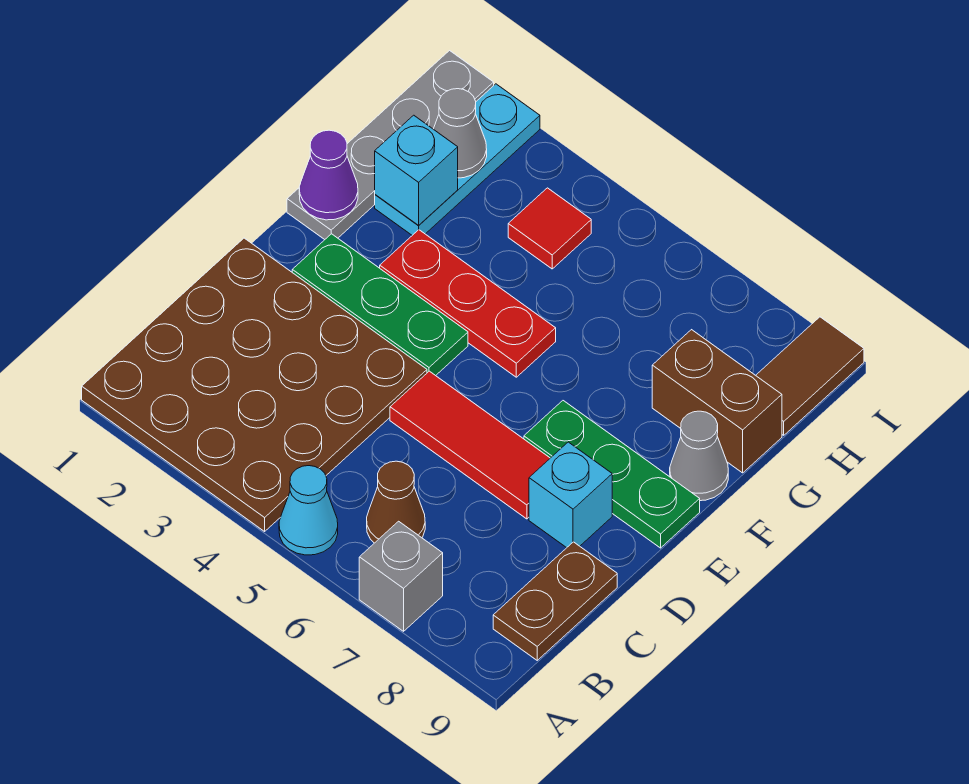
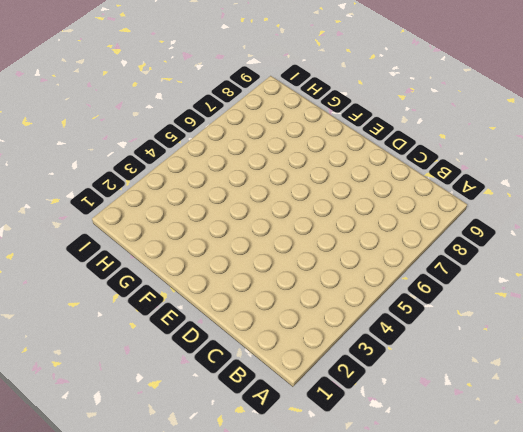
none -> brown 4x4 plate [82,238,427,531]
none -> cyan 1x1 cone [279,466,338,555]
none -> grey 1x1 brick [359,521,443,631]

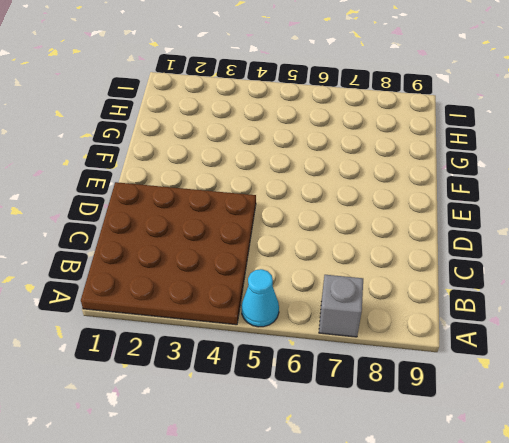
none -> brown 1x1 cone [367,461,425,543]
none -> brown 1x2 plate [493,542,617,660]
none -> red 1x3 tile [390,371,550,519]

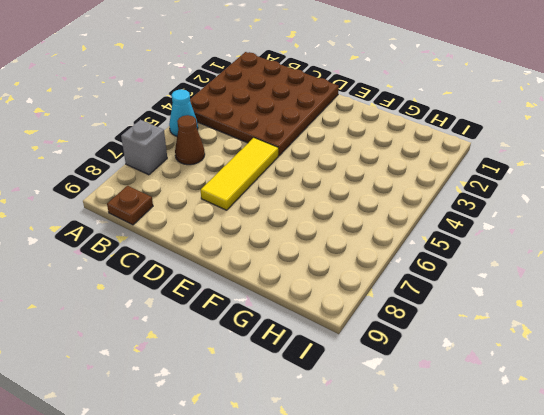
brown 1x1 plate [107,186,153,225] -> brown 1x2 plate [493,542,617,660]
yellow 1x3 tile [201,138,278,210] -> red 1x3 tile [390,371,550,519]
none -> cyan 1x1 brick [529,442,612,548]
none -> green 1x3 plate [292,234,468,376]
none -> green 1x3 plate [524,401,700,548]

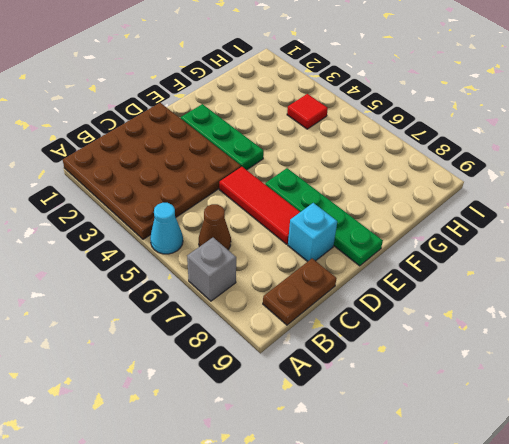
green 1x4 plate [265,168,383,266] -> green 1x3 plate [524,401,700,548]
none -> grey 1x4 plate [287,51,494,240]
none -> red 1x3 plate [380,230,556,377]
none -> grey 1x1 cone [670,411,728,501]

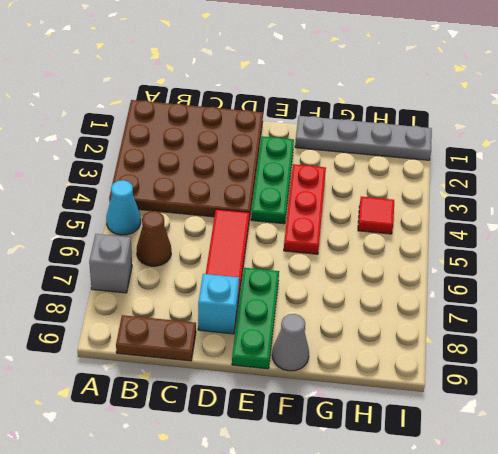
none -> cyan 1x3 plate [375,84,540,235]
none -> brown 1x2 brick [652,330,782,473]
none -> brown 1x2 tile [756,317,864,435]

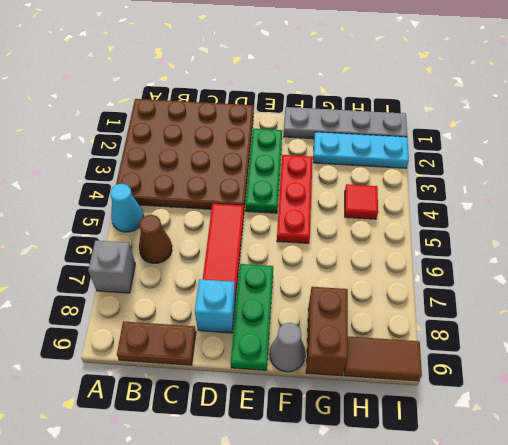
none -> purple 1x1 cone [299,130,358,220]
none -> cyan 1x1 brick [375,115,458,225]
none -> grey 1x1 cone [434,89,487,178]

